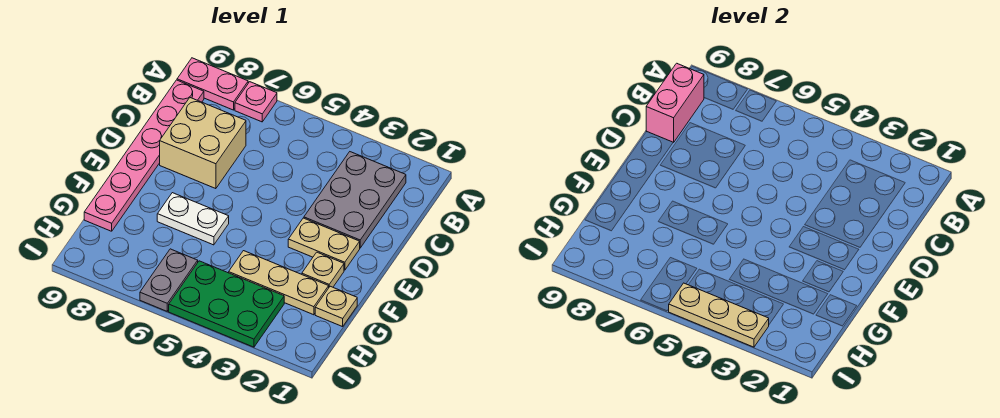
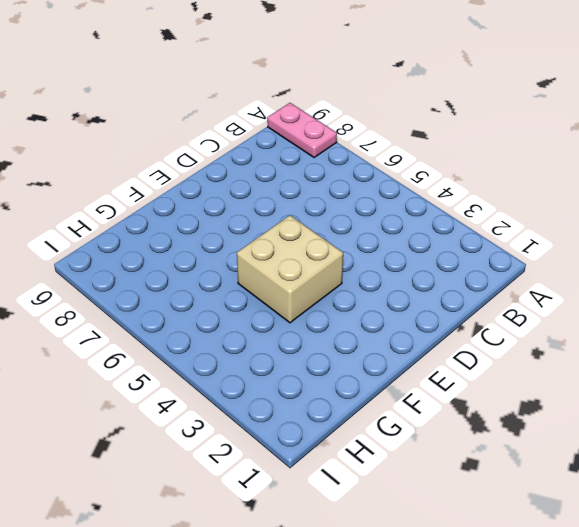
tan 2x2 brick [237,215,343,323] -> tan 2x2 brick moved to [160,98,246,189]
none -> pink 1x1 plate [235,82,277,122]
none -> grey 2x3 plate [304,152,406,248]
none -> pink 1x6 plate [84,80,204,231]

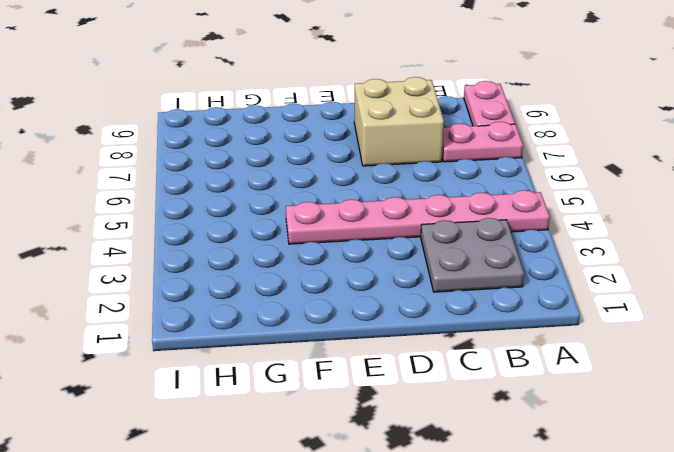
pink 1x6 plate [286,190,550,244] -> pink 1x6 plate moved to [84,80,204,231]
pink 1x2 plate [442,122,523,162] -> pink 1x1 plate [235,82,277,122]
grey 2x2 plate [421,218,524,292] -> grey 2x3 plate [304,152,406,248]
none -> tan 1x2 plate [288,218,360,270]
none -> tan 1x1 plate [302,252,344,287]
none -> white 1x2 plate [157,193,229,245]

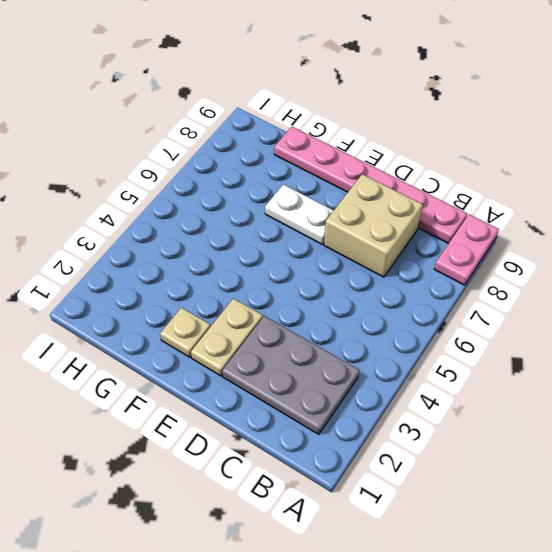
white 1x2 plate [265,184,334,245] -> white 1x2 plate turned to [157,193,229,245]
none -> pink 1x1 plate [235,82,277,122]
none -> tan 1x1 plate [315,286,357,327]
none -> tan 1x3 plate [229,251,329,315]

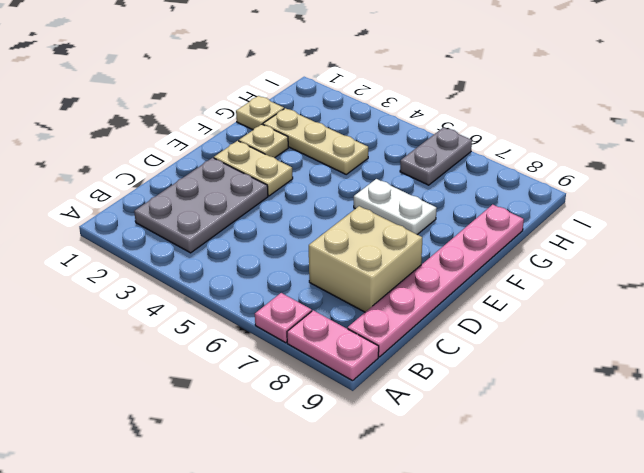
none -> green 2x3 plate [169,261,284,347]
none -> pink 1x2 brick [646,63,704,142]
none -> tan 1x3 plate [669,283,769,347]

